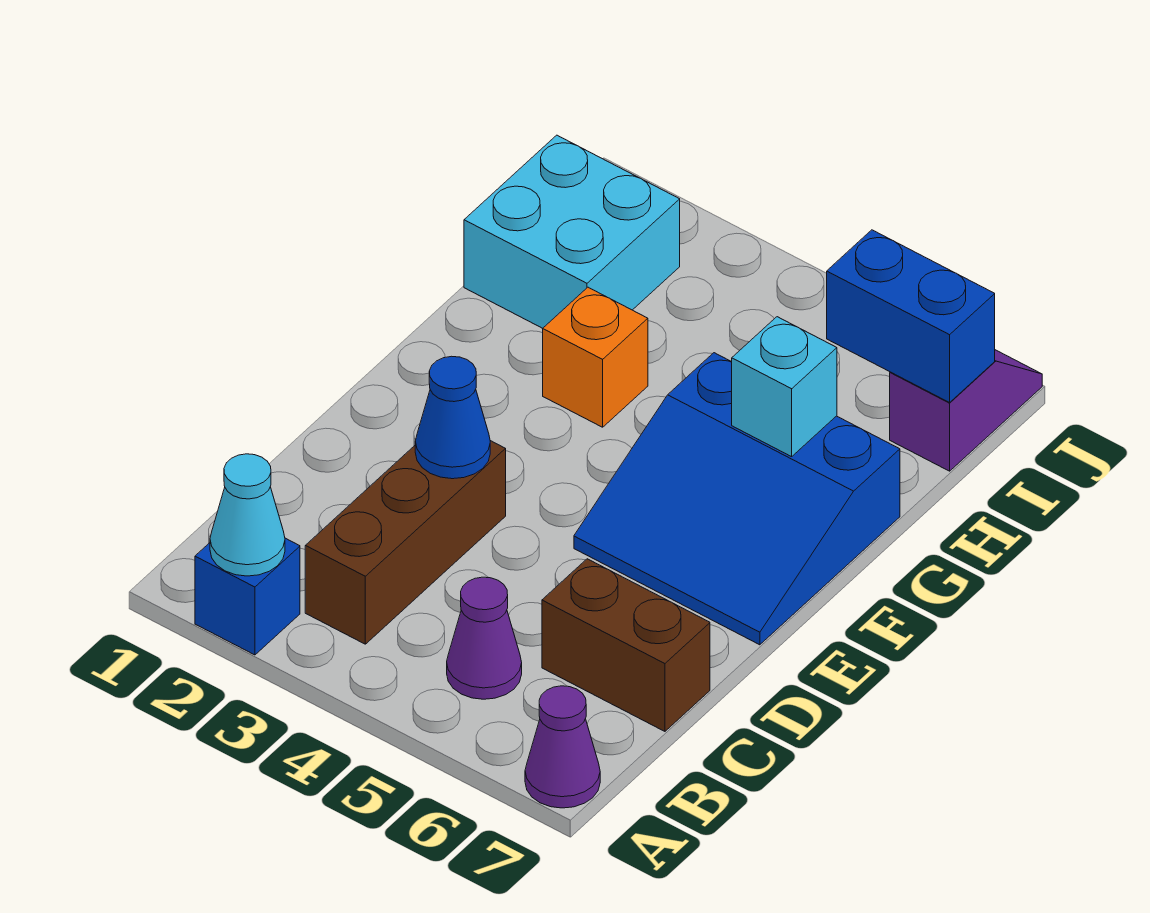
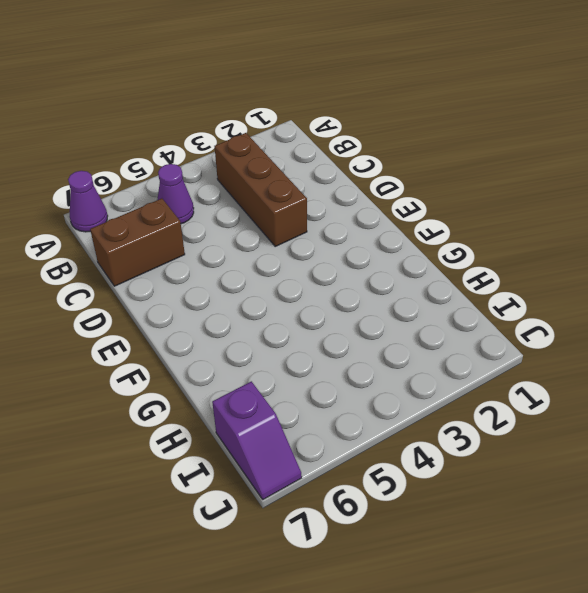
none -> blue 1x1 brick [195,538,300,655]
none -> blue 3x3 slope [574,353,900,645]
none -> orange 1x1 brick [543,287,648,427]

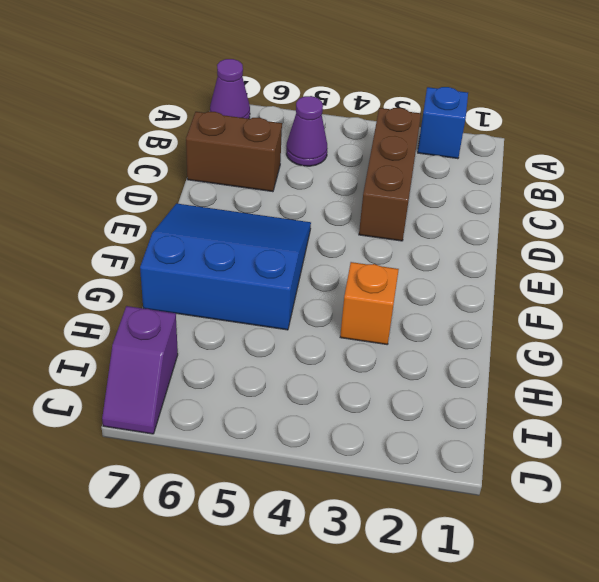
none -> cyan 2x2 brick [464,135,680,328]
none -> cyan 1x1 cone [210,454,285,576]
none -> blue 1x1 cone [415,356,490,479]

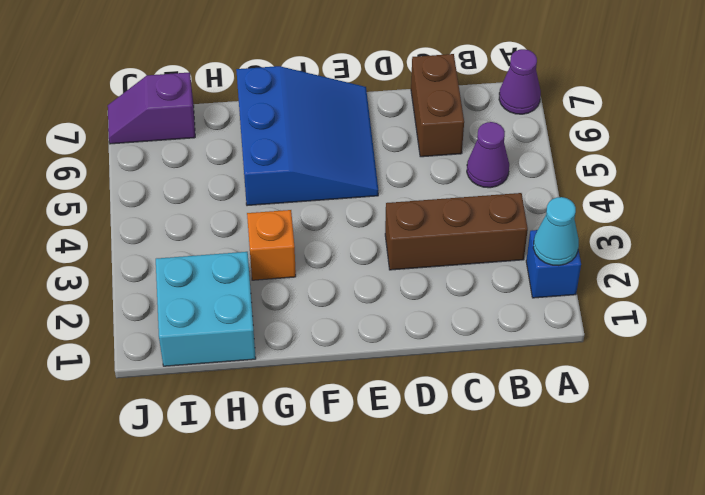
none -> blue 1x1 cone [415,356,490,479]
none -> cyan 1x1 brick [732,317,837,457]
none -> blue 1x2 brick [827,230,995,402]

